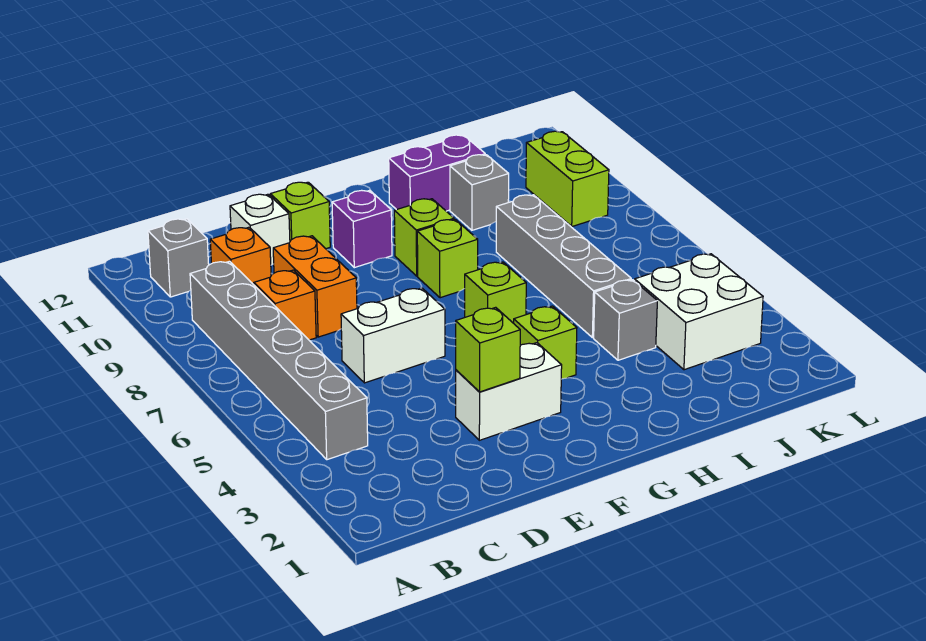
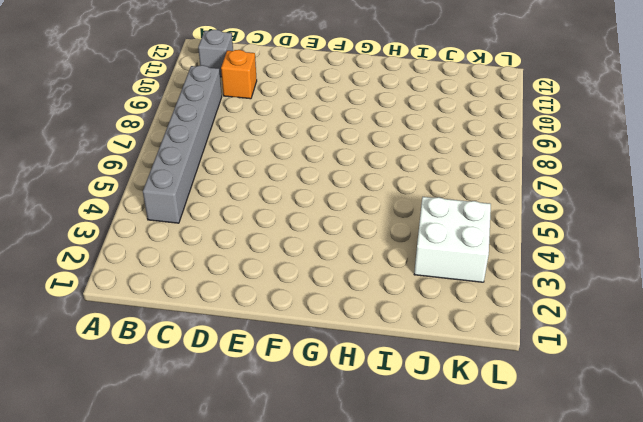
none -> orange 1x1 brick [254,270,316,340]
none -> white 1x2 brick [341,288,445,383]
none -> orange 1x2 brick [273,236,357,337]

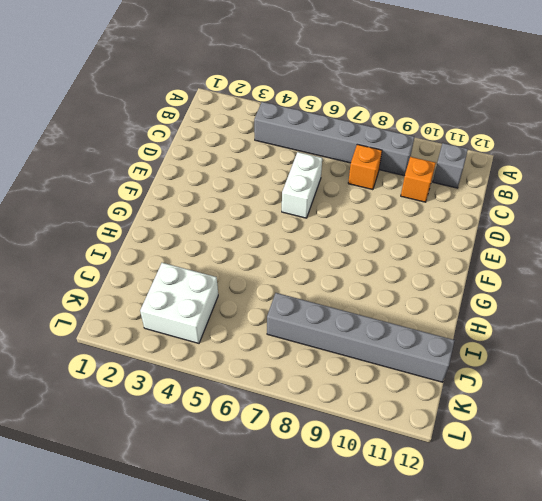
grey 1x6 brick [267,293,455,382] -> none
none -> orange 1x2 brick [273,236,357,337]
none -> white 1x1 brick [230,194,290,265]
none -> white 1x2 brick [456,343,562,440]

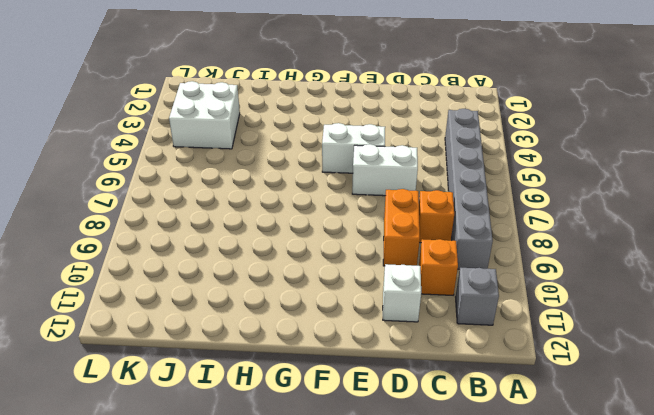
white 1x2 brick [322,123,385,173] -> white 1x2 brick moved to [456,343,562,440]
none -> lime 1x1 brick [270,182,330,249]
none -> purple 1x1 brick [332,190,392,268]
none -> lime 1x1 brick [514,306,577,379]

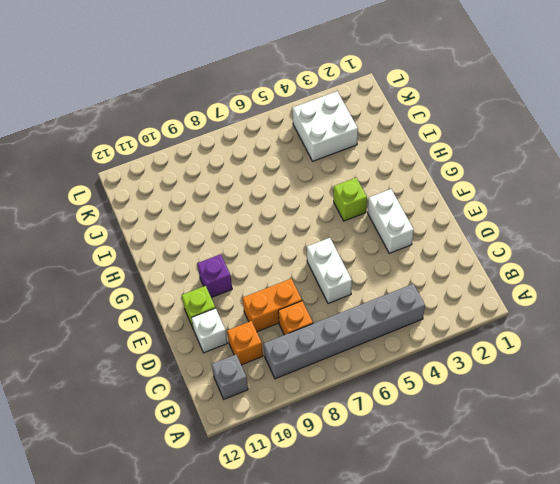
none -> lime 1x1 brick [465,262,526,323]
none -> lime 1x1 brick [417,220,478,298]
none -> lime 1x1 brick [394,199,454,276]

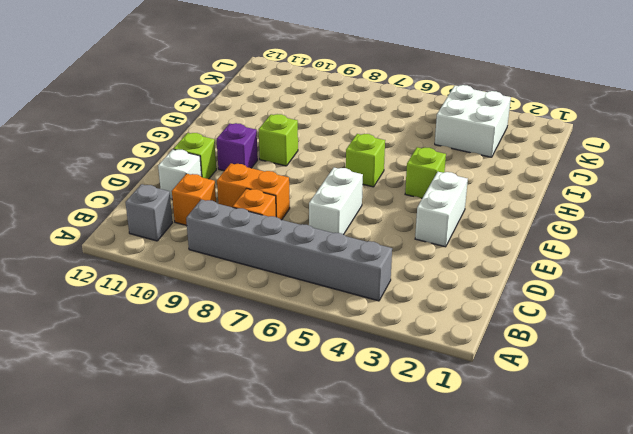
none -> lime 1x1 brick [417,220,478,298]
none -> purple 1x2 brick [389,135,485,211]
none -> grey 1x1 brick [594,280,657,360]

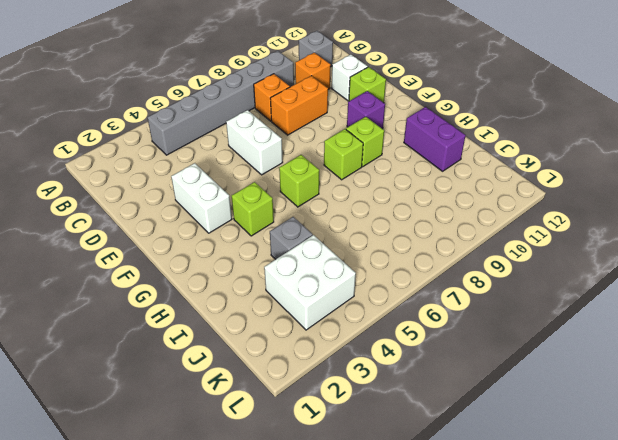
none -> grey 1x4 brick [496,195,631,338]
none -> grey 1x1 brick [450,155,509,230]
none -> lime 1x2 brick [526,131,609,226]

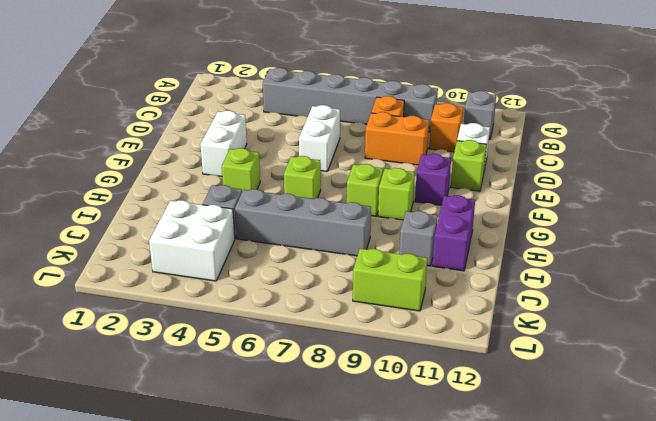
none -> lime 1x1 brick [456,307,520,392]

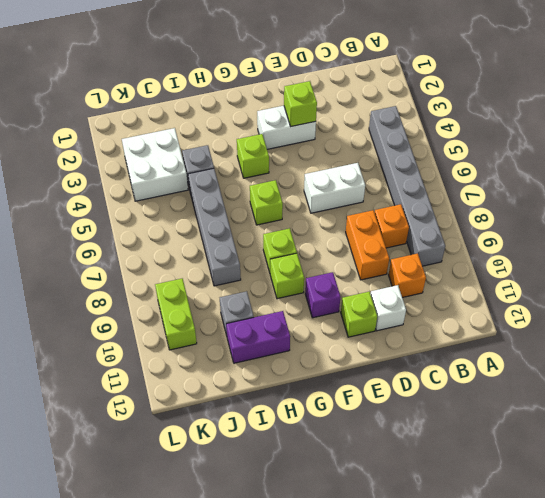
none -> grey 1x1 brick [148,219,209,297]

